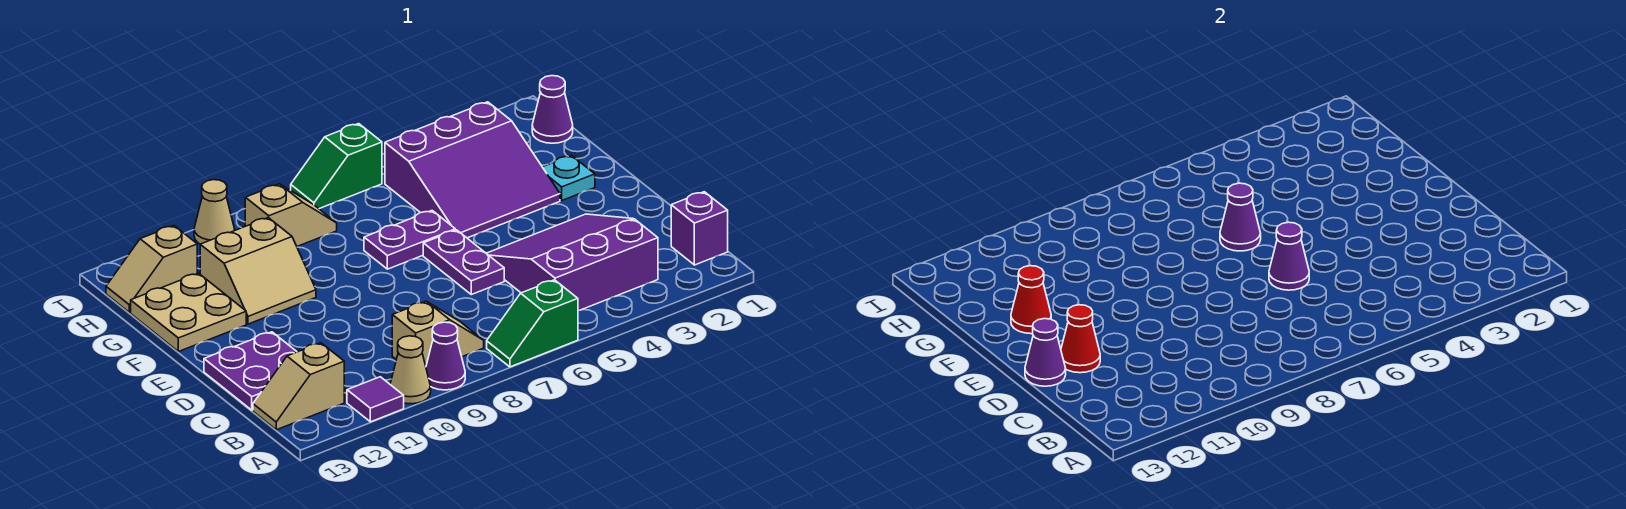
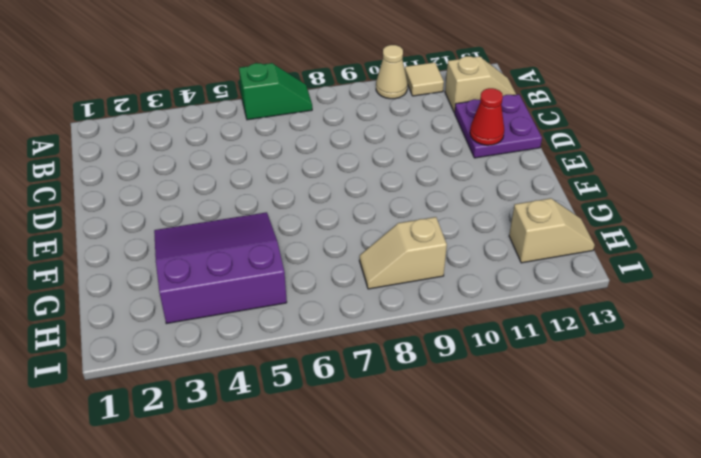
tan 1x1 tile [405,62,444,96] -> purple 1x1 tile [347,377,404,422]
none -> purple 1x1 cone [426,322,465,390]
none -> purple 1x1 brick [671,192,728,265]
none -> purple 3x3 slope [486,214,658,311]

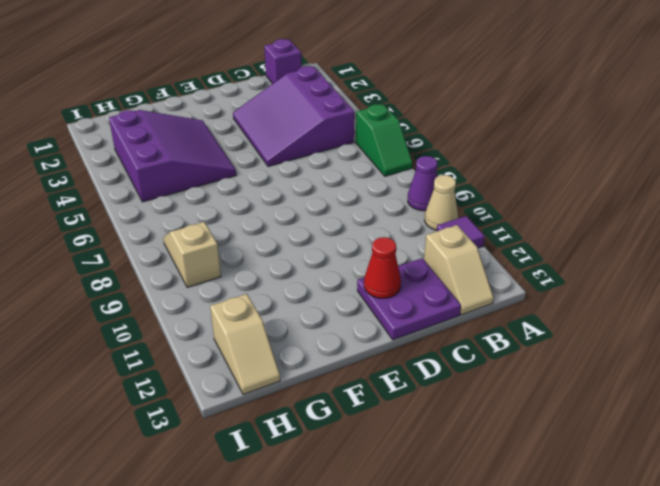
none -> tan 1x2 slope [392,301,484,366]
none -> purple 1x2 plate [423,230,504,295]
none -> cyan 1x1 plate [543,156,595,200]

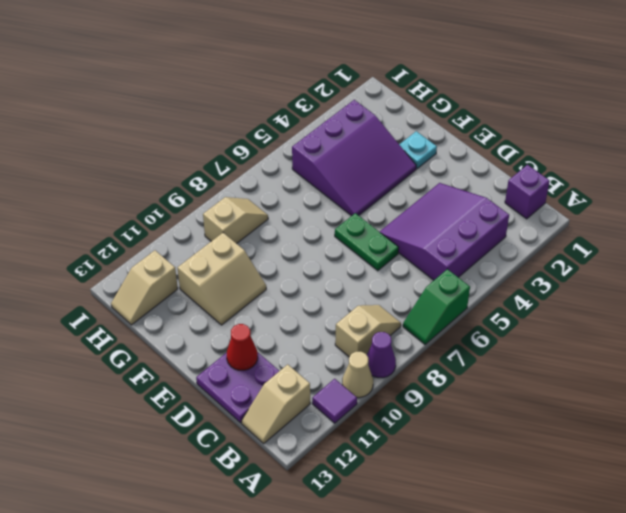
green 1x2 plate [335,213,399,271] -> purple 1x2 plate [423,230,504,295]
none -> purple 1x2 plate [364,211,455,269]
none -> tan 2x2 plate [131,273,246,352]
none -> purple 1x1 cone [532,76,573,143]

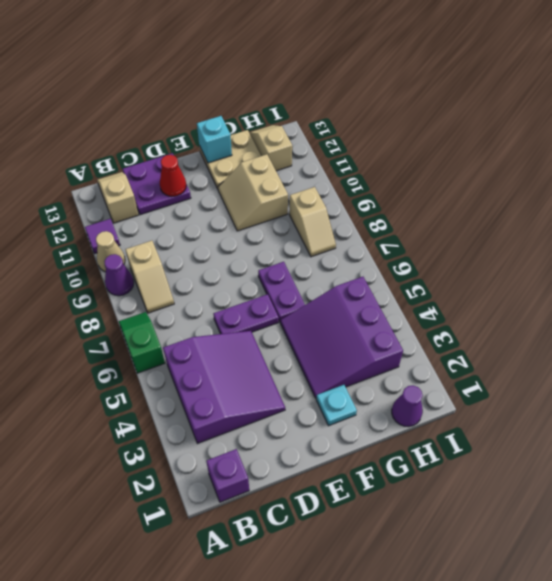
cyan 1x1 brick [197,116,232,163] -> none
none -> green 1x2 slope [291,124,382,209]
none -> tan 1x1 cone [194,180,235,244]
none -> purple 1x1 cone [1269,222,1309,290]

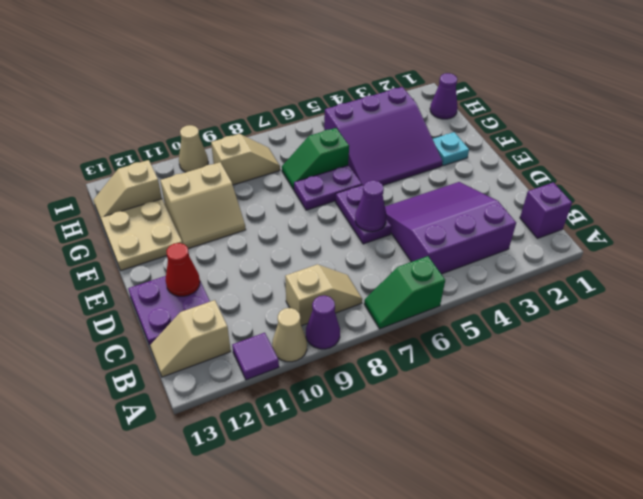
green 1x2 slope [282,128,349,189] -> green 1x2 slope moved to [291,124,382,209]
none -> purple 1x1 cone [1025,319,1066,386]
none -> purple 1x1 cone [1220,183,1261,251]
none -> red 1x1 cone [1011,266,1051,334]

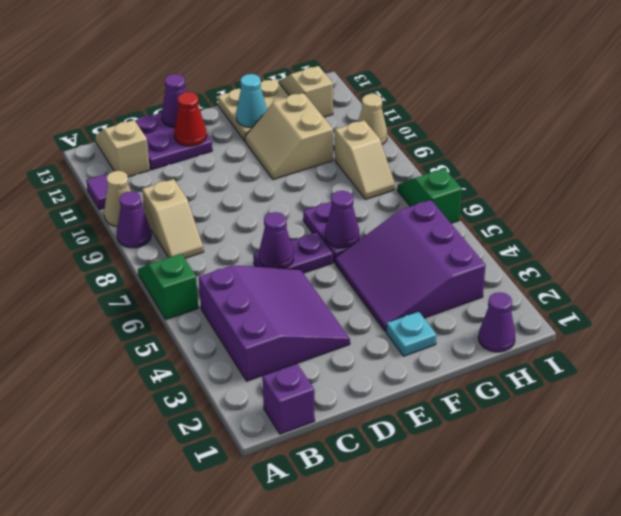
cyan 1x1 cone [236,74,267,127] -> red 1x1 cone [1011,266,1051,334]

